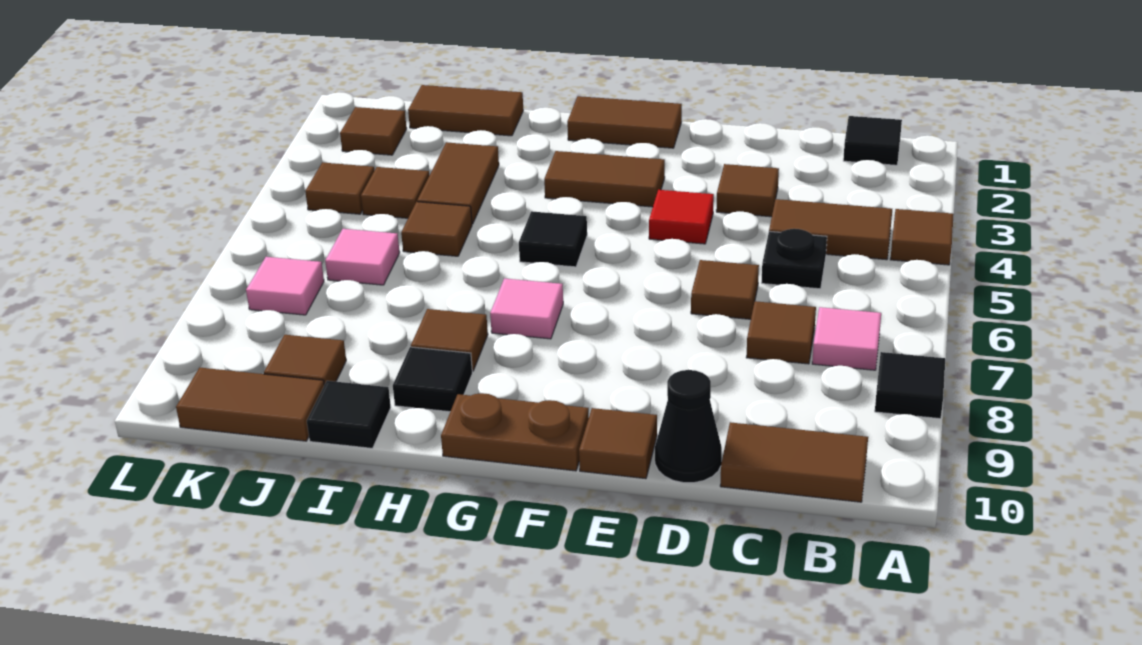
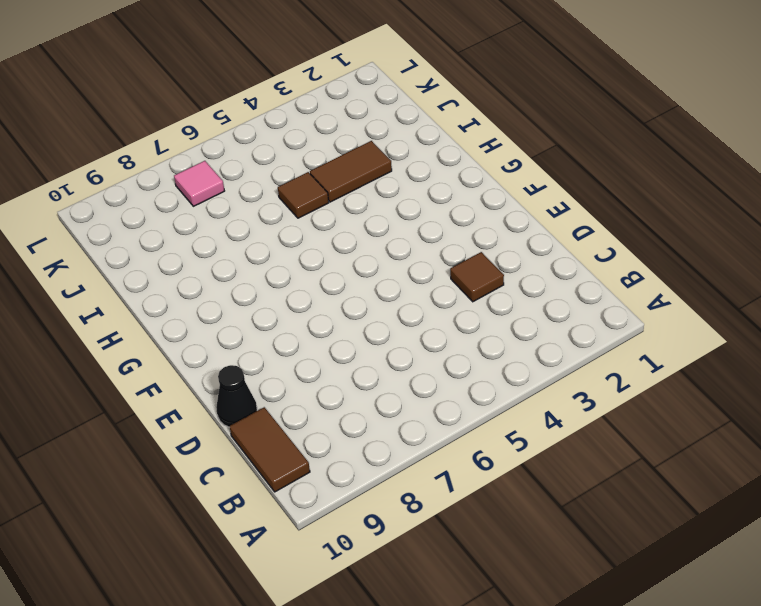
none -> brown 1x1 tile [890,209,954,265]
none -> black 1x1 tile [875,352,945,419]
none -> black 1x1 tile [843,116,902,165]
none -> brown 1x2 tile [769,199,892,260]

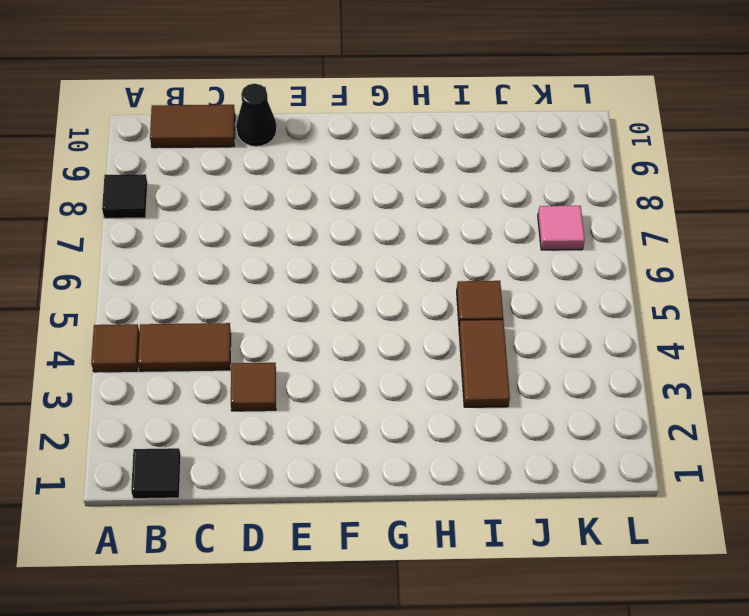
none -> pink 1x1 tile [812,307,881,370]
none -> black 1x1 plate [761,229,827,289]
none -> brown 1x1 tile [746,301,816,364]
none -> brown 1x1 tile [691,260,759,319]

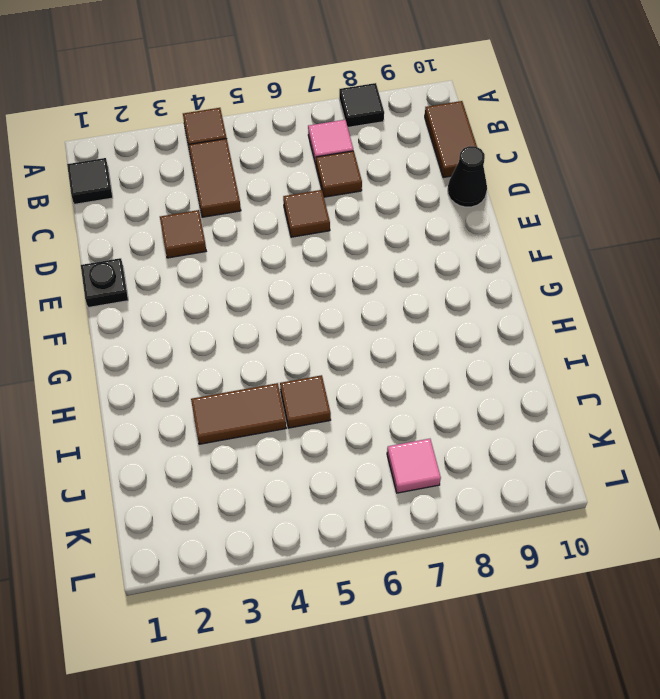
black 1x1 plate [81,258,128,308] -> black 1x1 plate moved to [761,229,827,289]
none -> red 1x1 tile [649,190,714,244]
none -> brown 1x1 tile [579,408,657,479]
none -> brown 1x2 tile [567,96,682,148]
none -> brown 1x2 tile [544,151,665,207]

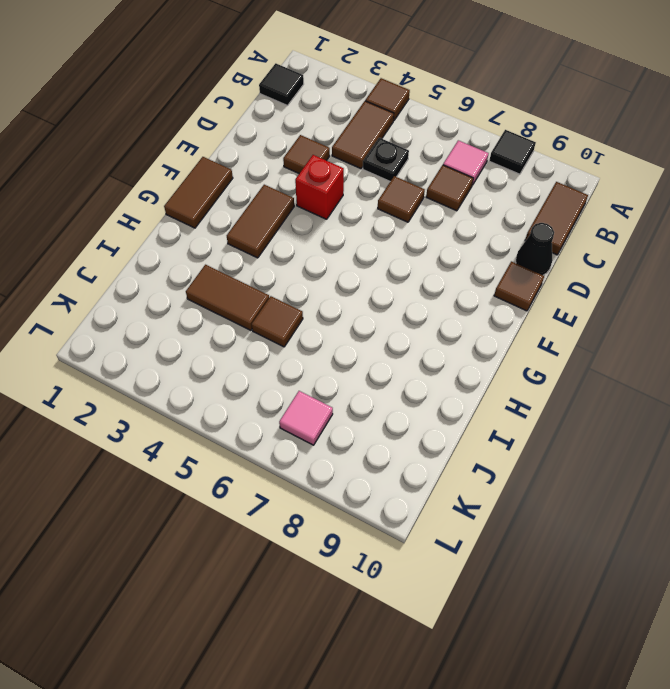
red 1x1 brick [295,155,344,219] -> red 1x1 tile [649,190,714,244]
none -> brown 1x2 plate [441,393,589,471]
none -> black 1x1 tile [519,211,587,267]
none -> pink 1x1 tile [490,278,563,339]
none -> brown 1x1 tile [411,309,488,371]

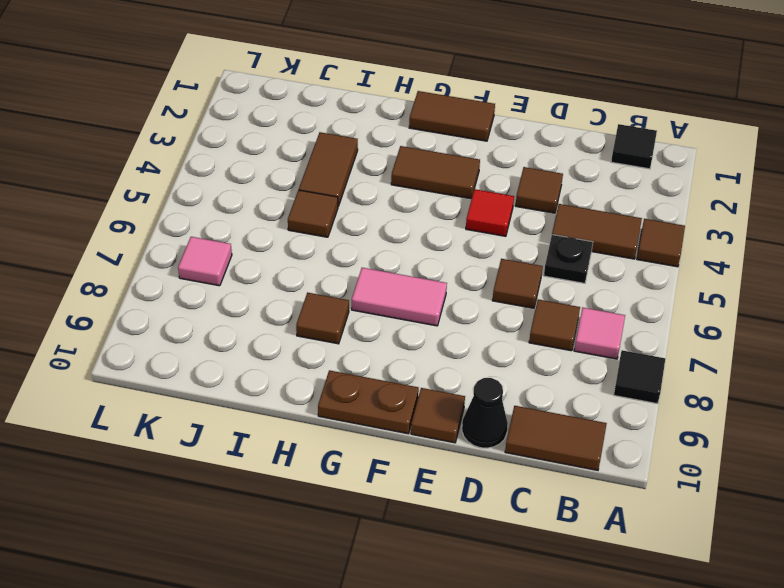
pink 1x2 tile [352,268,447,326] -> pink 1x1 tile [490,278,563,339]
none -> black 1x1 tile [519,211,587,267]
none -> black 1x1 tile [393,347,472,412]
none -> brown 1x2 tile [408,85,523,136]
none -> black 1x1 tile [307,381,391,448]

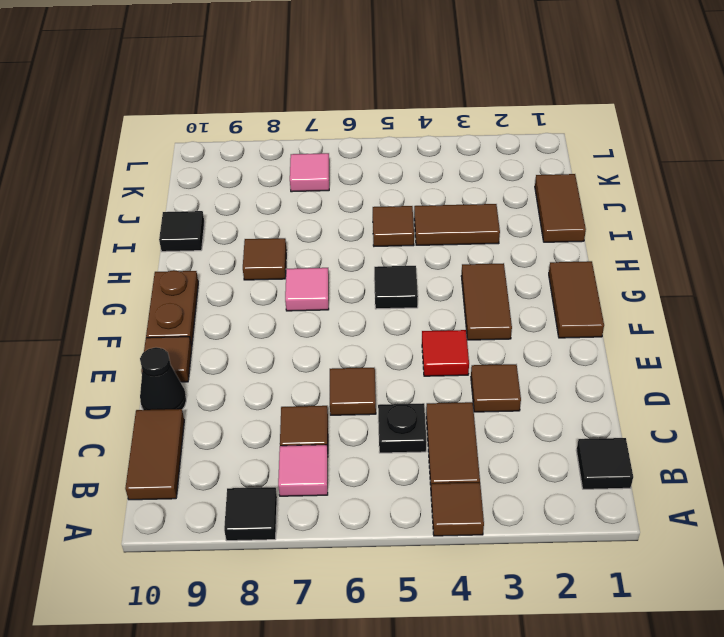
none -> black 1x1 tile [393,347,472,412]
none -> brown 1x1 tile [361,167,429,218]
none -> pink 1x1 tile [325,229,400,285]
none -> brown 1x1 tile [264,335,346,385]

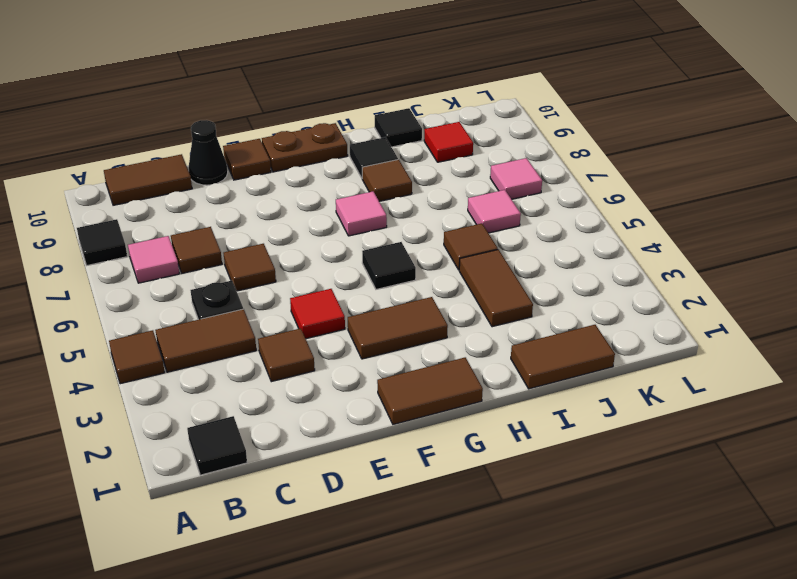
red 1x1 tile [424,122,473,162] -> brown 1x1 tile [264,335,346,385]
none -> brown 1x1 tile [361,167,429,218]
none -> brown 1x2 tile [176,368,324,441]
none -> brown 1x1 tile [340,107,407,155]
none -> brown 1x1 tile [305,162,374,214]

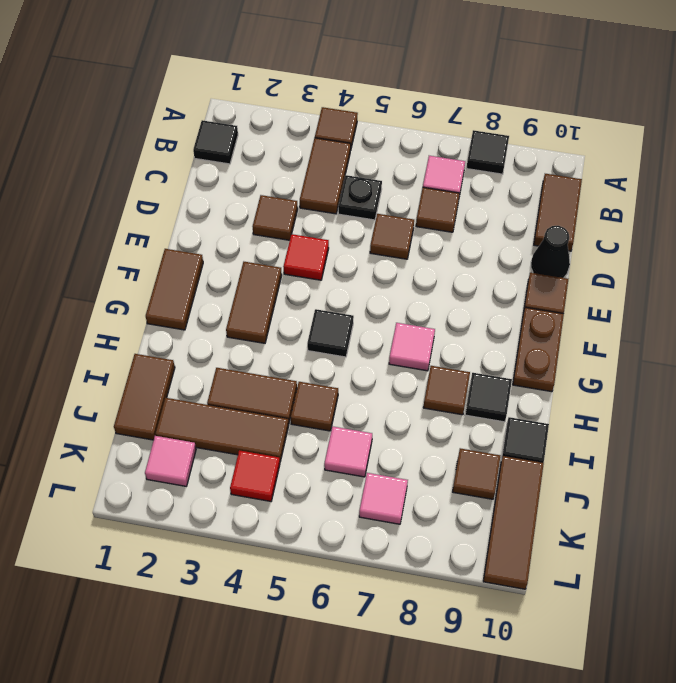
brown 1x3 tile [155,398,289,461] -> brown 1x1 tile [361,167,429,218]
brown 1x3 tile [483,456,544,589] -> brown 1x2 tile [176,368,324,441]
pink 1x1 tile [145,436,196,486] -> brown 1x1 tile [340,107,407,155]
red 1x1 tile [230,450,280,501] -> brown 1x1 tile [305,162,374,214]

